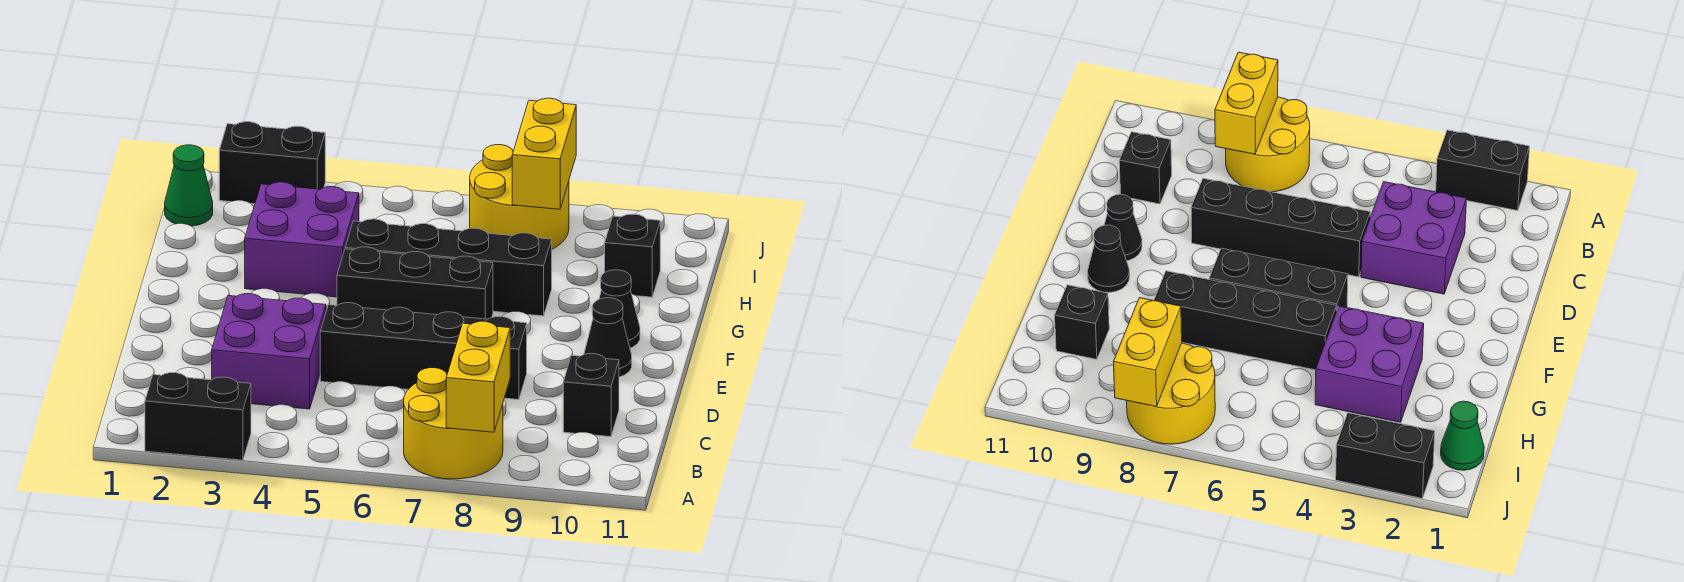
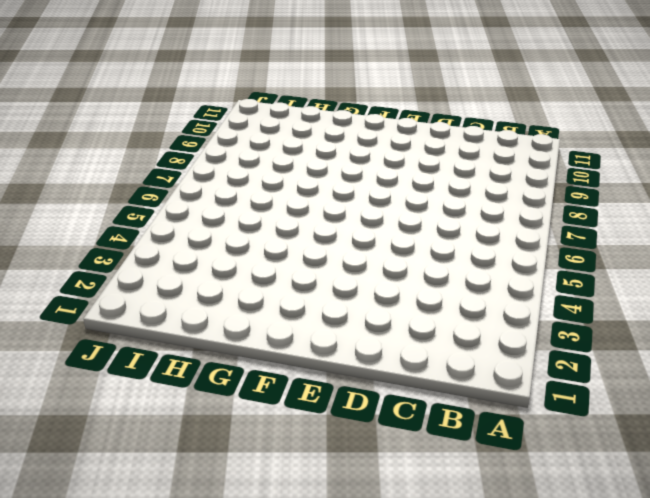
none -> black 1x2 brick [145,373,251,460]
none -> yellow 2x2 round brick [404,368,503,479]
none -> purple 2x2 brick [212,294,326,409]

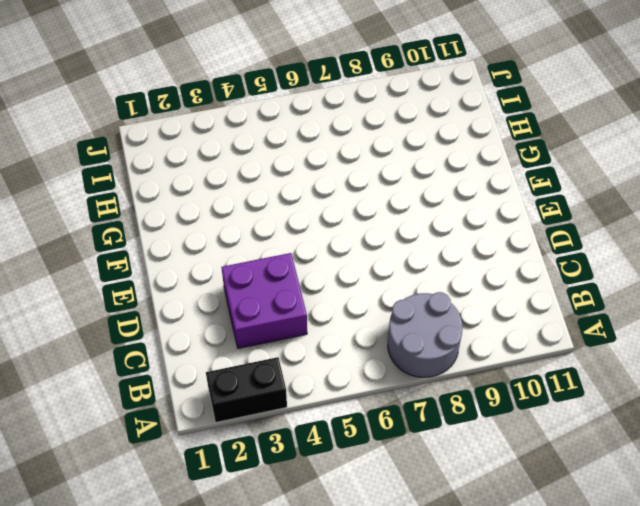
grey 2x2 round brick [388,292,463,377] -> yellow 2x2 round brick [404,368,503,479]
none -> black 1x1 brick [563,354,619,437]
none -> black 1x4 brick [320,303,527,400]
none -> black 1x1 cone [584,298,632,377]

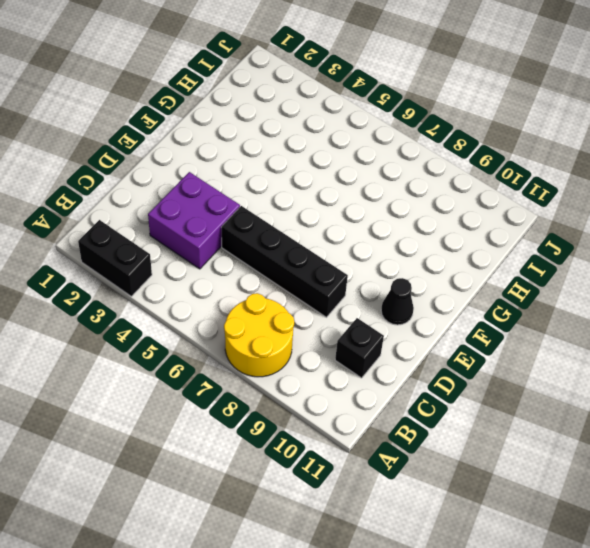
none -> black 1x3 brick [337,247,493,319]
none -> black 1x1 cone [599,270,640,348]
none -> purple 2x2 brick [245,182,359,297]

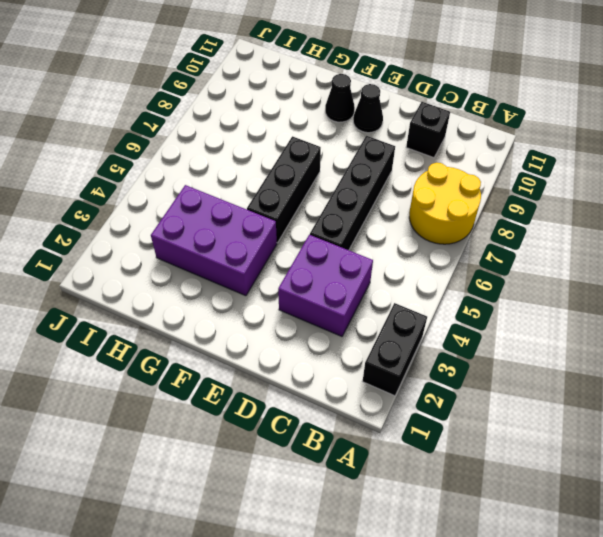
purple 2x3 brick [151,185,277,296] -> purple 2x2 brick [245,182,359,297]
none -> black 1x4 brick [345,219,552,316]
none -> black 1x1 brick [605,214,660,297]
none -> green 1x1 cone [165,145,213,226]

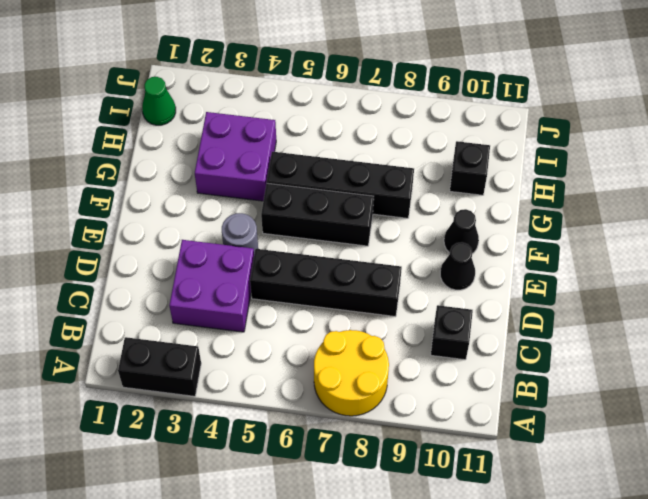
grey 1x1 round brick [222,213,258,254] -> none
none -> yellow 2x2 round brick [470,145,569,249]
none -> black 1x2 brick [219,122,325,204]
none -> yellow 1x2 brick [446,321,510,432]

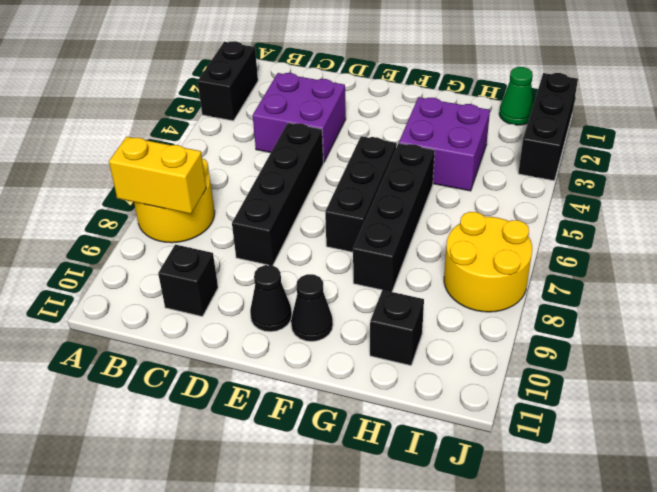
black 1x3 brick [518,73,578,181] -> black 1x2 brick [219,122,325,204]
none -> yellow 1x2 brick [512,98,576,209]

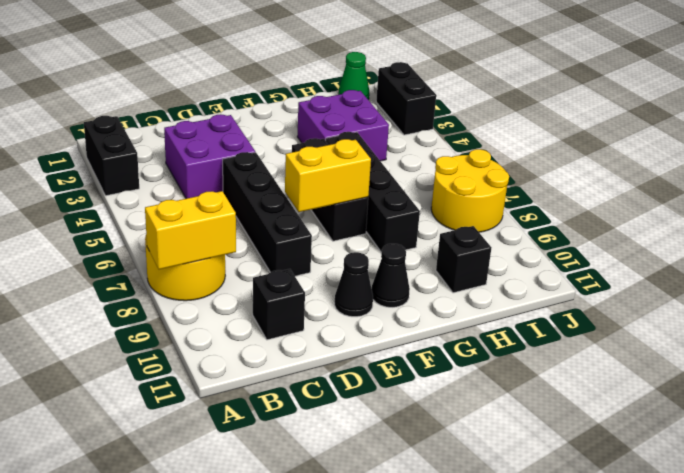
yellow 1x2 brick [285,139,371,212] -> yellow 1x2 brick moved to [512,98,576,209]

